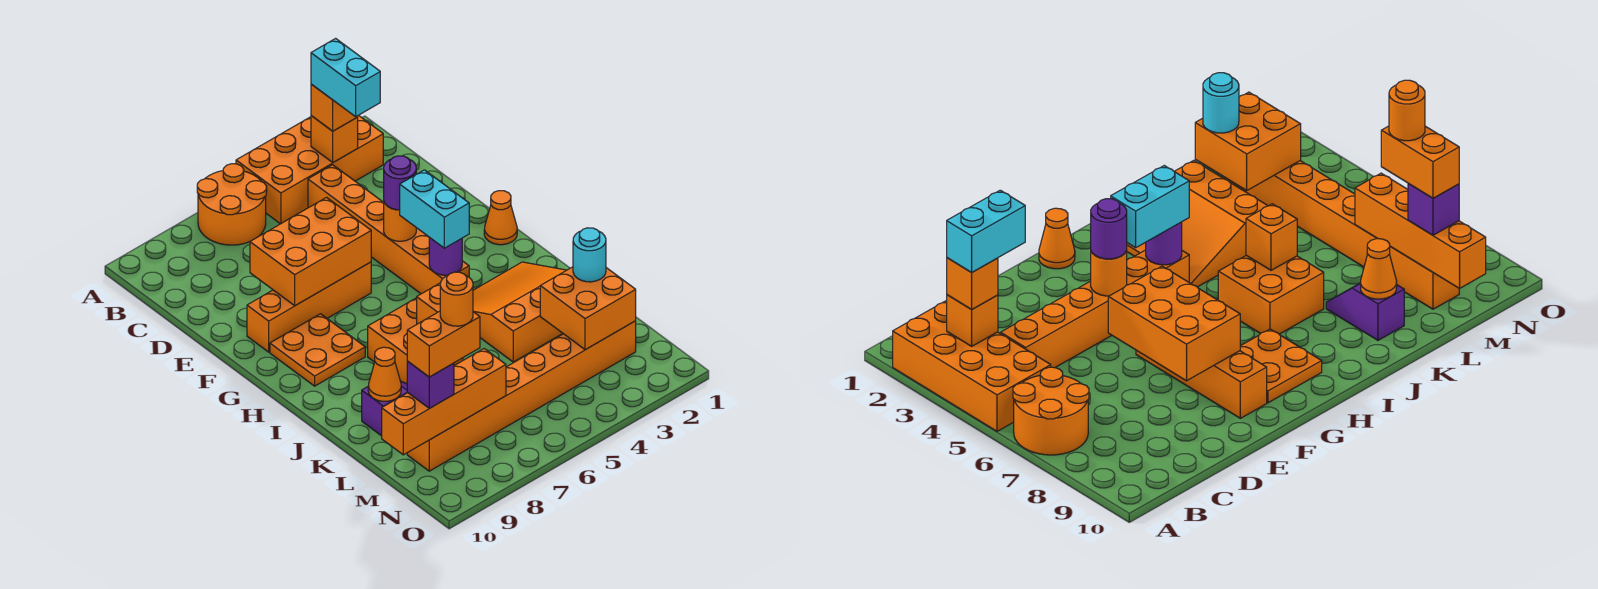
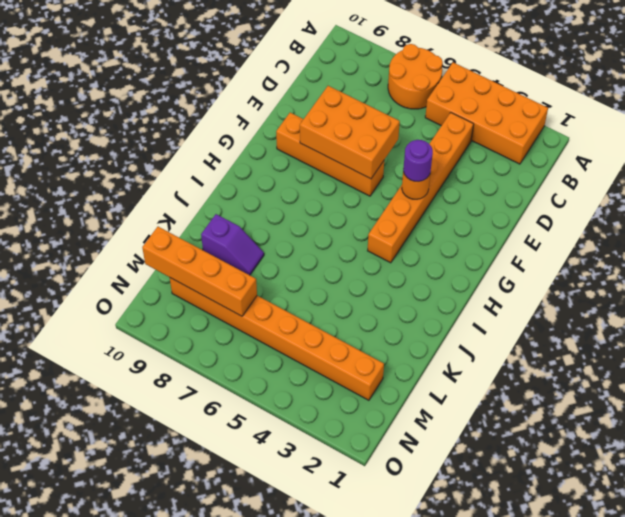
none -> orange 1x1 cone [484,191,517,245]
none -> orange 2x2 plate [270,314,365,386]
none -> orange 3x3 slope [473,262,566,362]

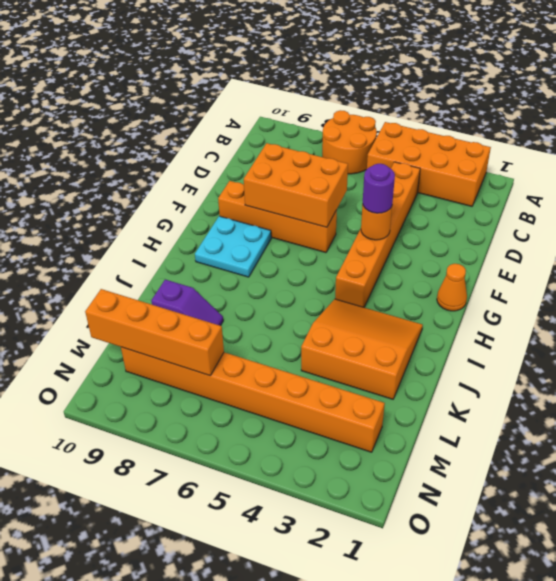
cyan 2x2 plate [195,216,271,277] -> orange 2x2 plate [270,314,365,386]
none -> orange 2x2 brick [368,298,463,384]
none -> orange 1x1 brick [311,116,358,163]
none -> purple 1x1 round brick [429,237,462,275]

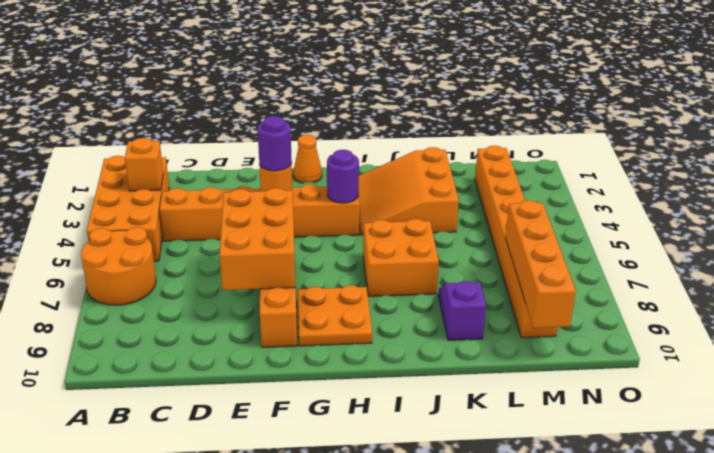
none -> orange 1x1 brick [417,283,440,324]
none -> orange 1x1 cone [368,347,401,401]
none -> orange 2x2 brick [540,267,636,350]

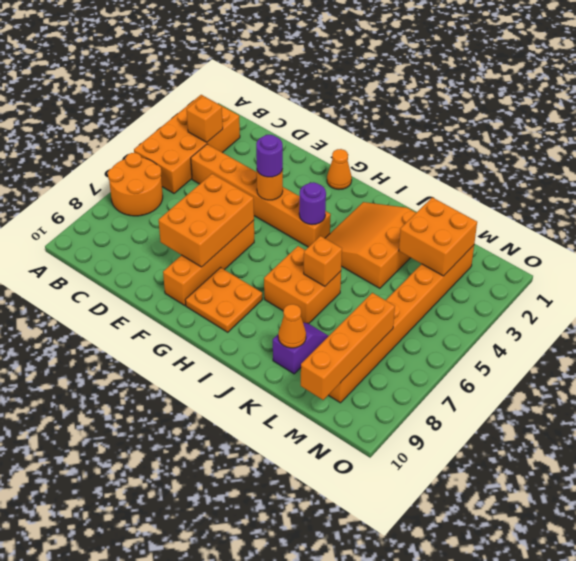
none -> orange 1x1 brick [311,84,358,131]
none -> cyan 1x2 brick [400,170,469,248]
none -> cyan 1x1 round brick [573,228,606,282]

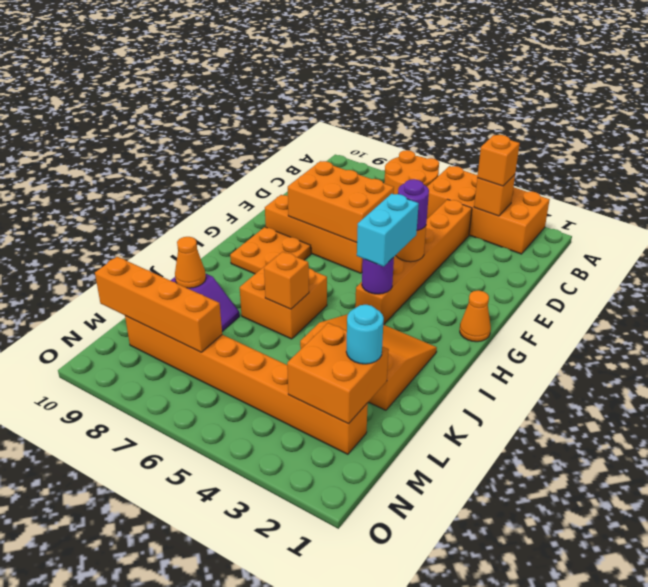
none -> purple 1x1 brick [407,362,454,408]
none -> cyan 1x2 brick [311,38,380,117]
none -> orange 1x2 brick [407,311,480,377]

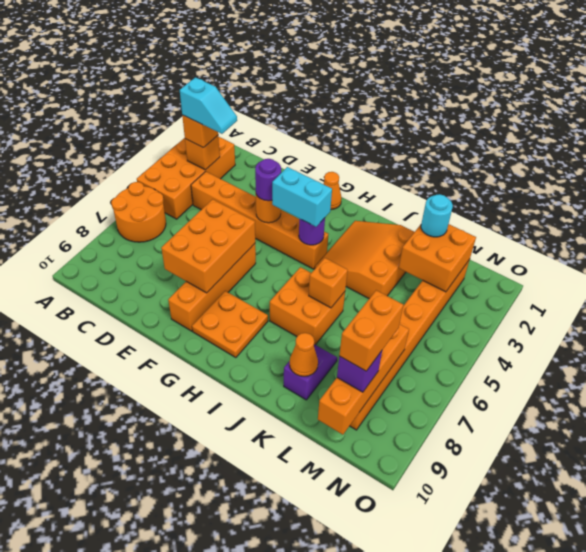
cyan 1x2 slope [180,77,237,134] -> cyan 1x2 brick [311,38,380,117]
none -> orange 1x1 round brick [440,272,473,326]

